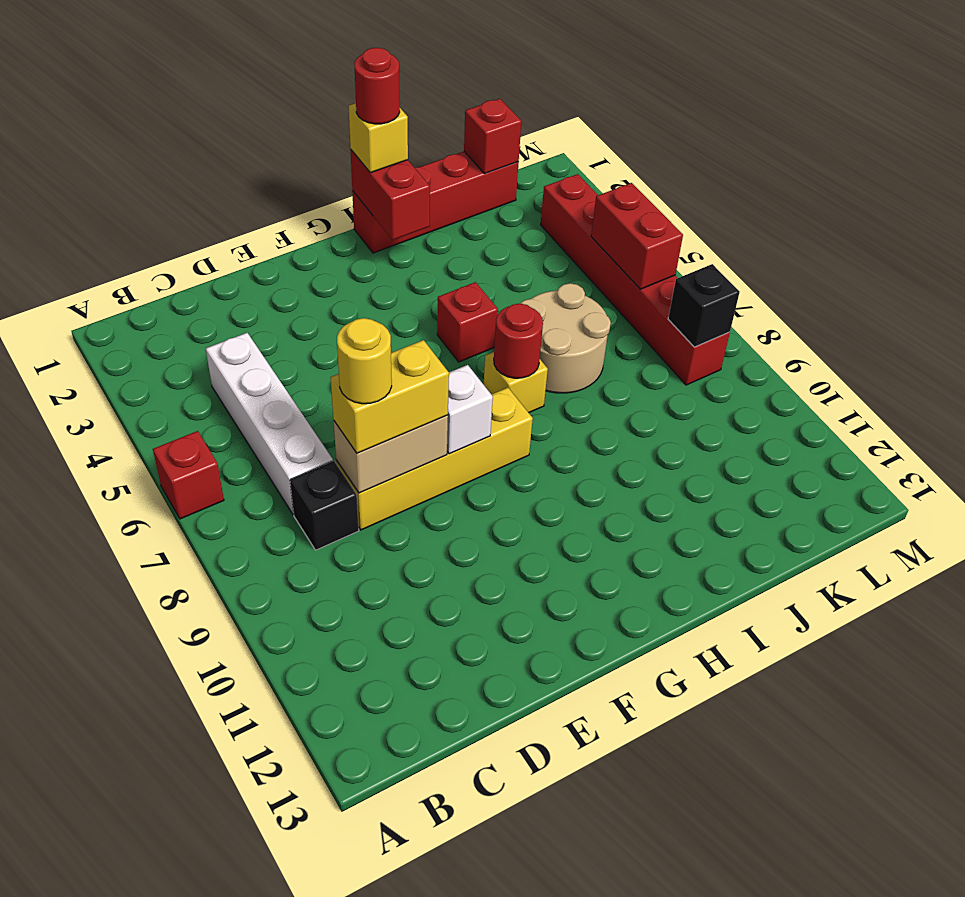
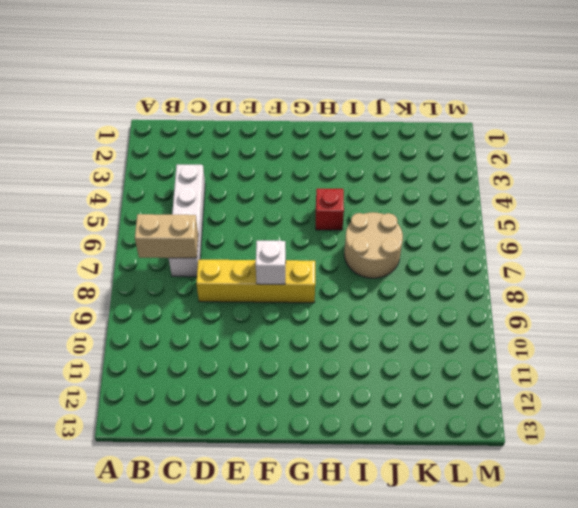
tan 1x2 brick [135,214,198,258] -> tan 1x2 brick moved to [334,415,448,493]
none -> red 1x1 brick [153,431,224,519]
none -> black 1x1 brick [290,461,359,550]
none -> red 1x4 brick [352,152,519,253]

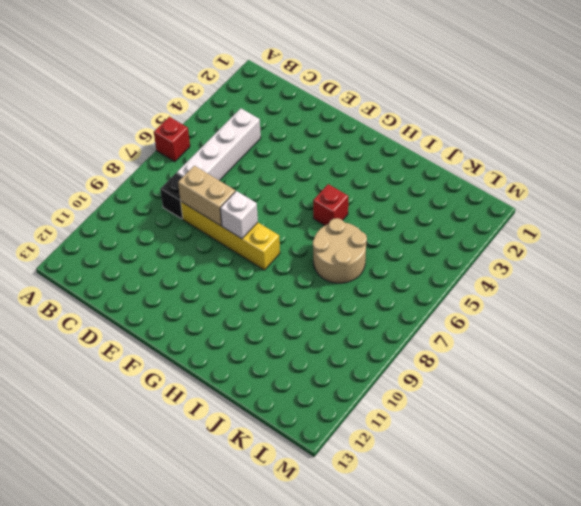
none -> red 1x4 brick [352,152,519,253]
none -> yellow 1x1 brick [484,352,548,413]
none -> red 1x6 brick [541,174,730,385]

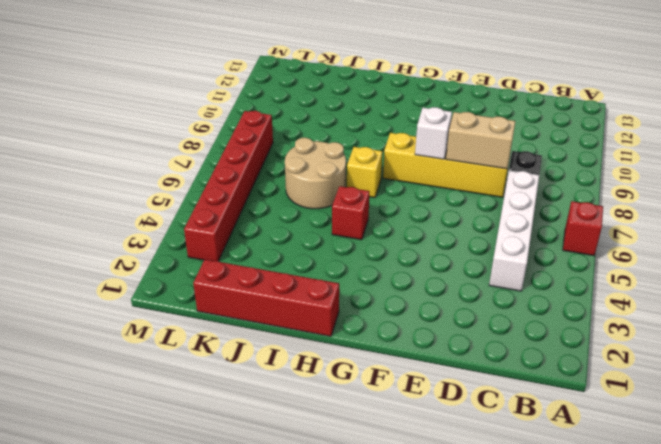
none -> red 1x2 brick [351,150,430,240]
none -> red 1x1 round brick [494,303,543,378]
none -> red 1x1 brick [464,99,521,174]

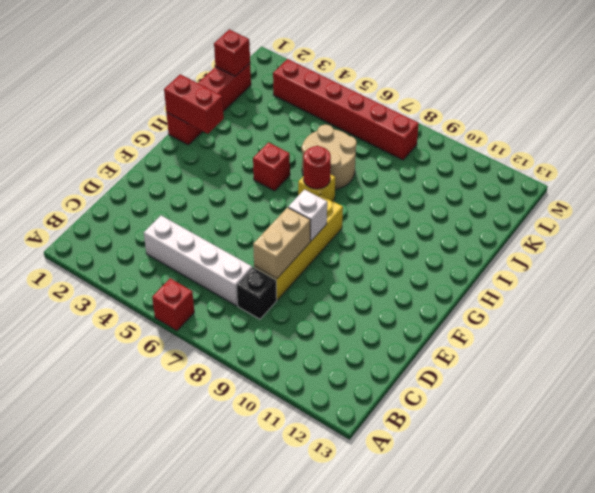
none -> red 1x2 brick [591,183,683,289]
none -> black 1x1 brick [668,264,740,347]
none -> yellow 1x2 brick [331,340,449,453]

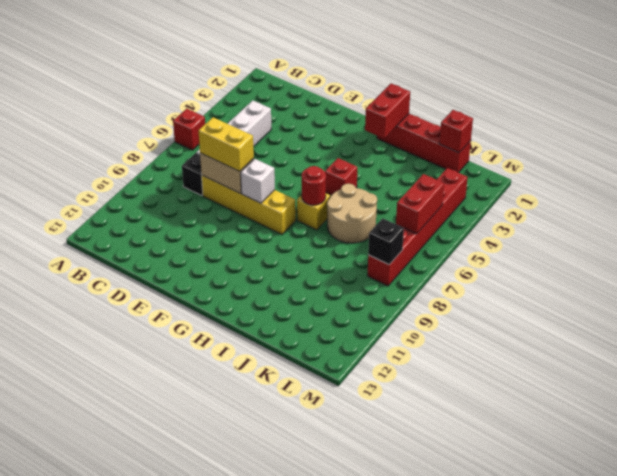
none -> yellow 1x1 brick [349,103,408,173]
none -> yellow 1x1 round brick [337,318,392,404]
none -> red 1x1 round brick [354,48,400,124]

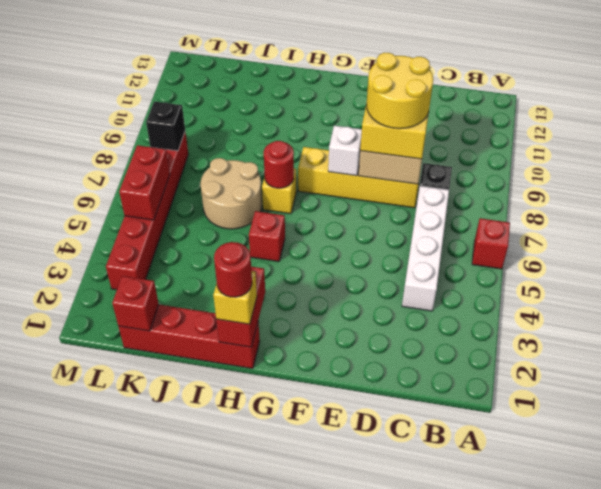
yellow 2x2 round brick [366,53,433,129] -> yellow 1x1 round brick [337,318,392,404]

